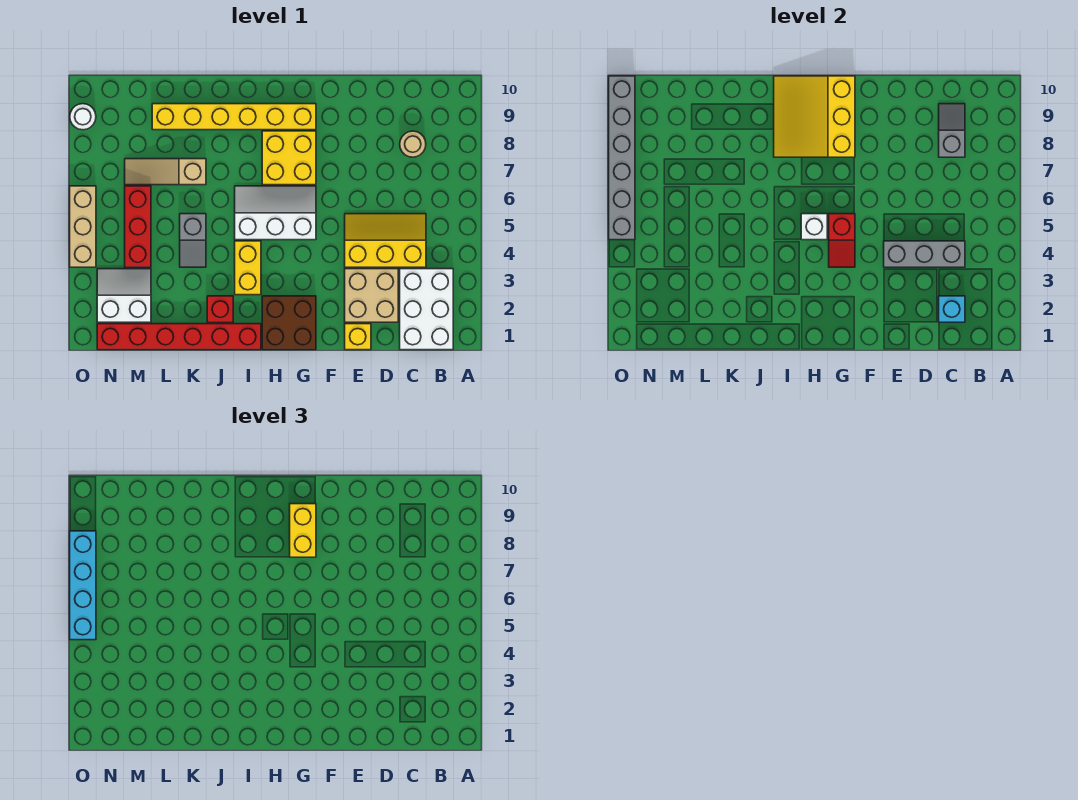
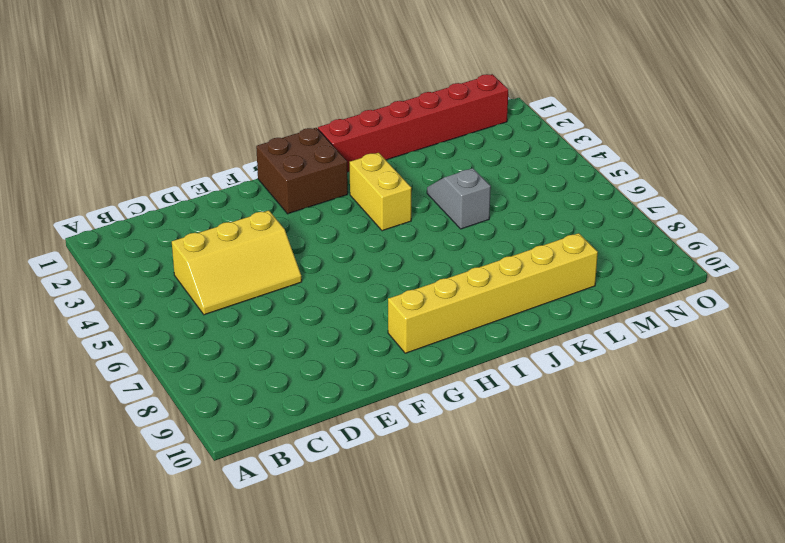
none -> white 2x3 brick [400,269,453,350]
none -> tan 1x1 round brick [400,131,426,157]
none -> tan 2x2 brick [345,269,398,322]

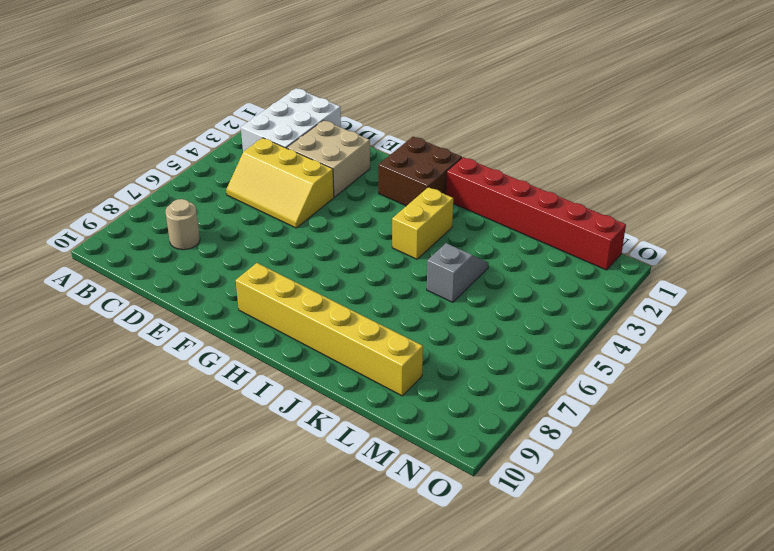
none -> yellow 1x1 brick [345,324,371,350]
none -> white 2x3 slope [235,186,316,240]
none -> yellow 2x2 brick [262,131,316,185]

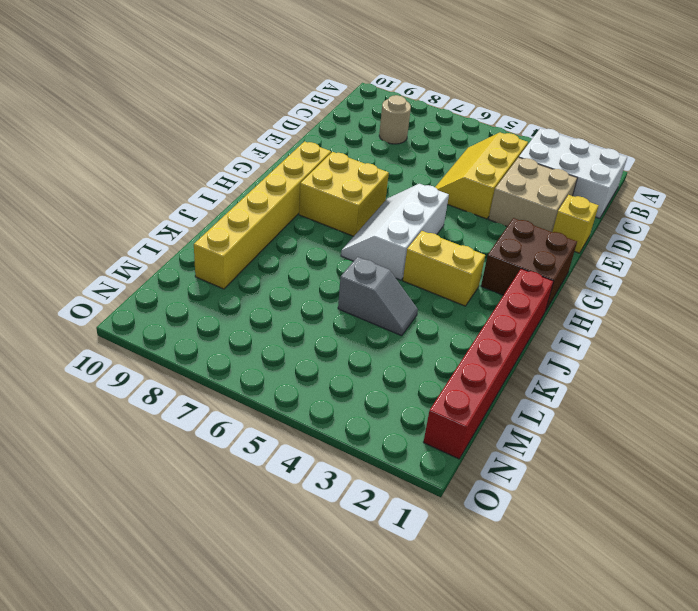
none -> red 1x1 brick [207,296,233,322]
none -> tan 1x3 slope [125,159,206,185]
none -> white 2x2 slope [97,269,151,322]

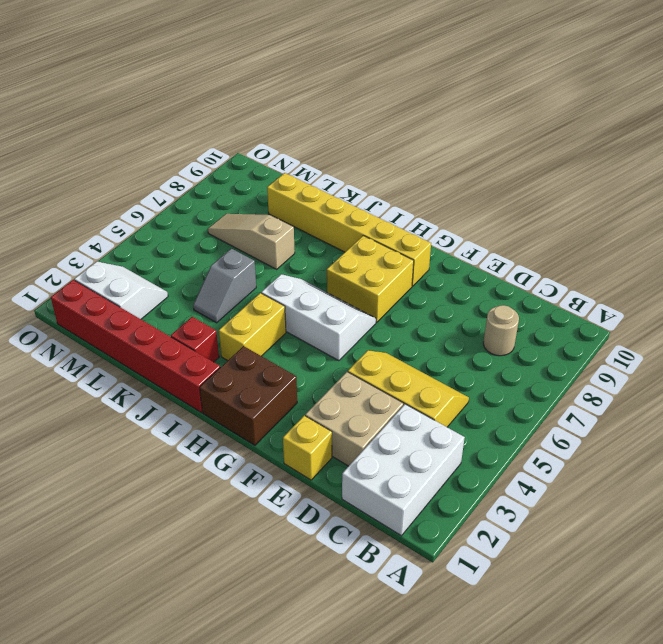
none -> red 1x3 brick [125,186,151,267]
none -> tan 1x3 brick [70,186,96,267]
none -> white 1x1 round brick [70,104,96,130]

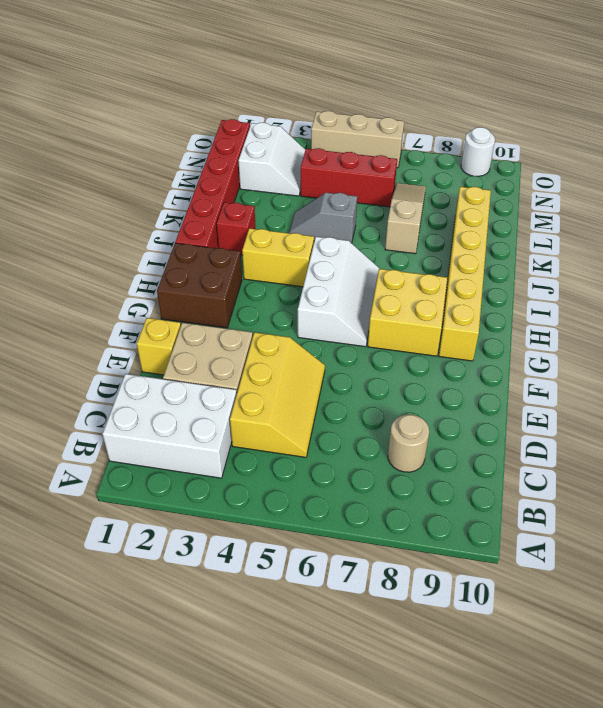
none -> cyan 1x1 brick [939,296,965,322]
none -> grey 1x3 brick [884,241,965,267]
none -> grey 1x2 slope [939,104,965,157]

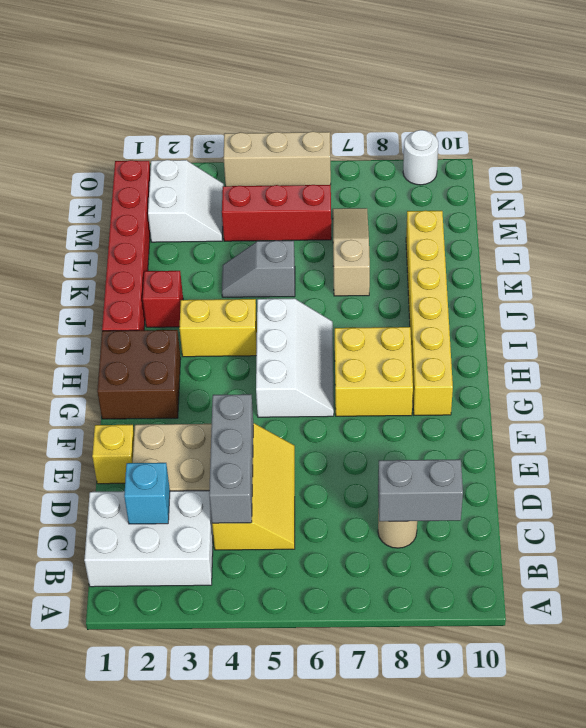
grey 1x2 brick [378,459,463,521] -> grey 1x2 slope [939,104,965,157]
none -> red 1x2 slope [829,214,855,267]
none -> yellow 3x3 slope [774,76,855,157]
none -> white 1x1 brick [801,214,827,240]

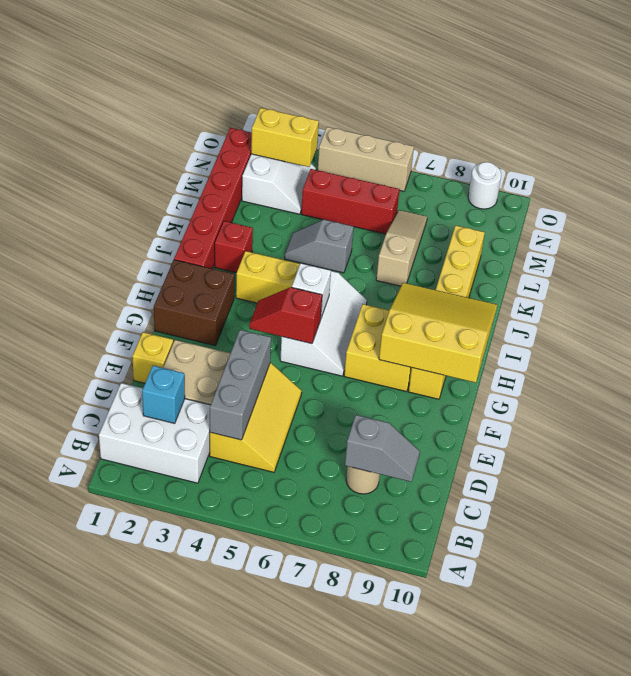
yellow 1x2 brick [251,108,319,167] -> yellow 1x2 brick moved to [290,504,316,557]
none -> grey 1x6 brick [609,76,635,240]
none -> cyan 1x4 brick [70,531,96,640]

